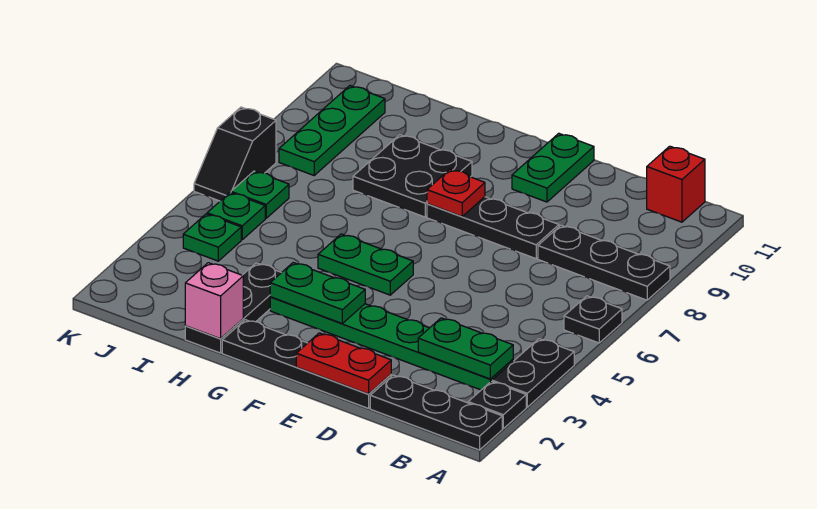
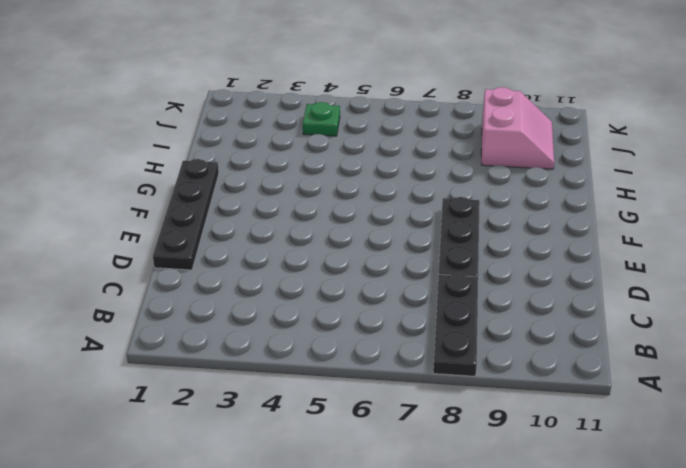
pink 2x2 slope [481,87,554,169] -> green 1x3 plate [279,86,385,175]
none -> black 1x3 plate [370,375,502,450]
none -> black 1x1 plate [468,381,526,428]
none -> black 1x2 plate [492,339,574,407]

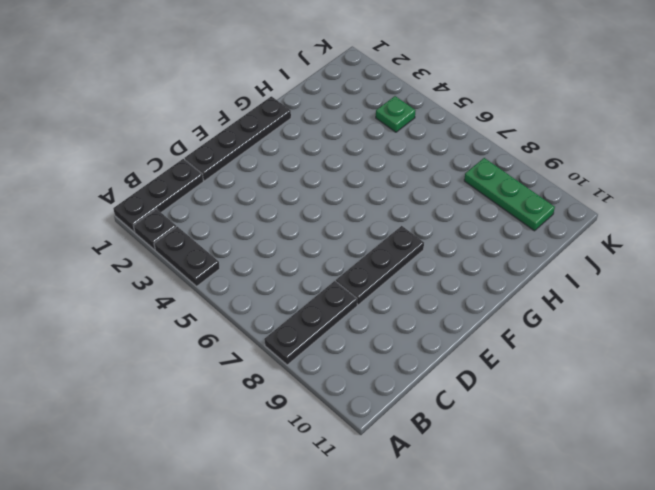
none -> black 1x1 plate [564,296,622,343]
none -> green 1x6 plate [270,297,513,390]
none -> red 1x1 brick [647,146,705,222]

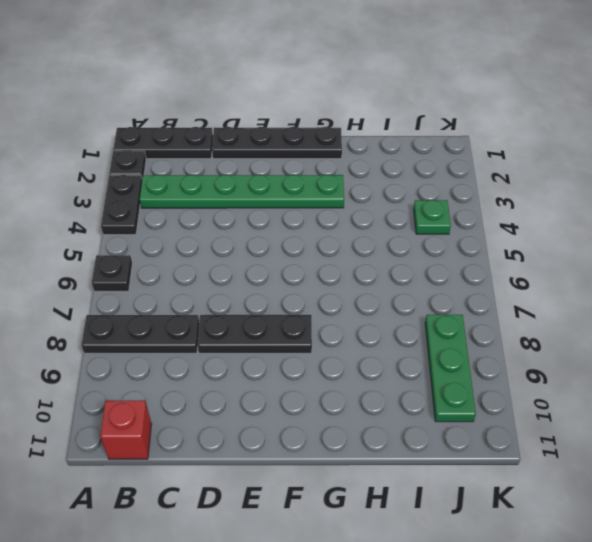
none -> green 1x2 plate [512,133,594,202]
none -> green 1x2 plate [318,234,413,295]
none -> black 2x2 plate [353,135,472,217]

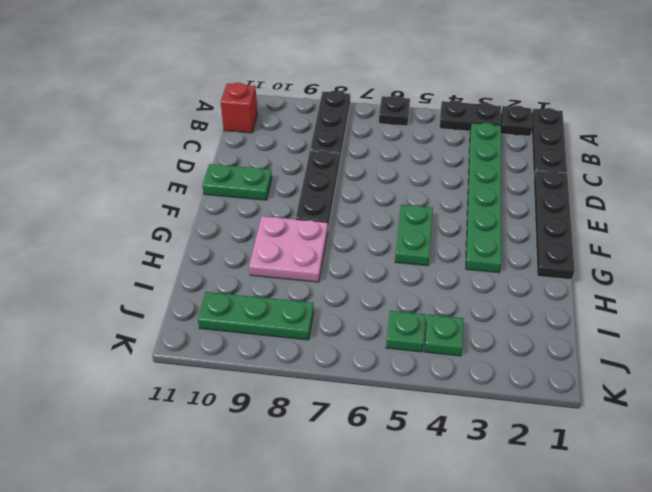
pink 2x2 plate [249,216,328,282] -> black 2x2 plate [353,135,472,217]
none -> black 1x3 plate [185,263,282,353]
none -> green 1x1 plate [231,171,289,218]
none -> black 1x2 slope [194,107,276,201]

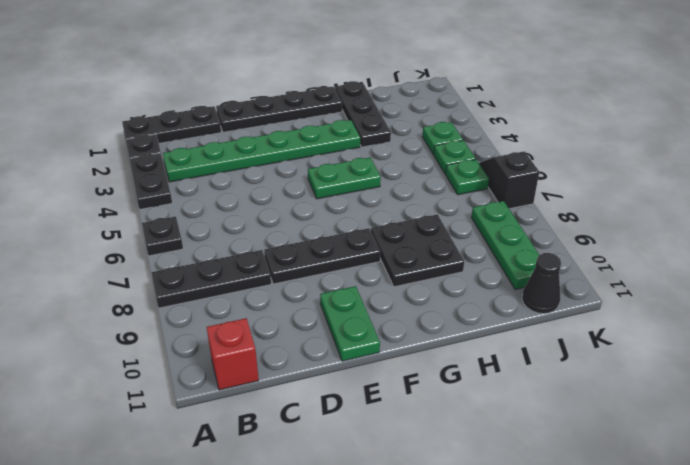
black 1x1 cone [522,253,561,314] -> none
none -> green 1x2 plate [418,318,513,379]
none -> red 1x2 plate [296,333,391,394]
none -> green 1x2 plate [270,263,365,323]

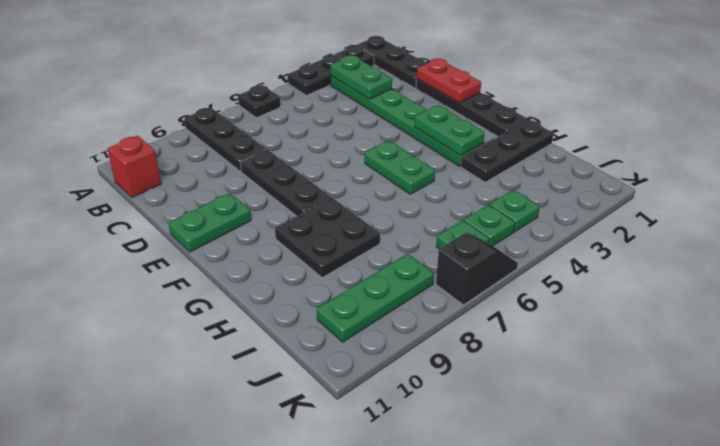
none -> red 1x1 plate [427,170,485,216]
none -> pink 1x1 brick [185,263,243,339]

